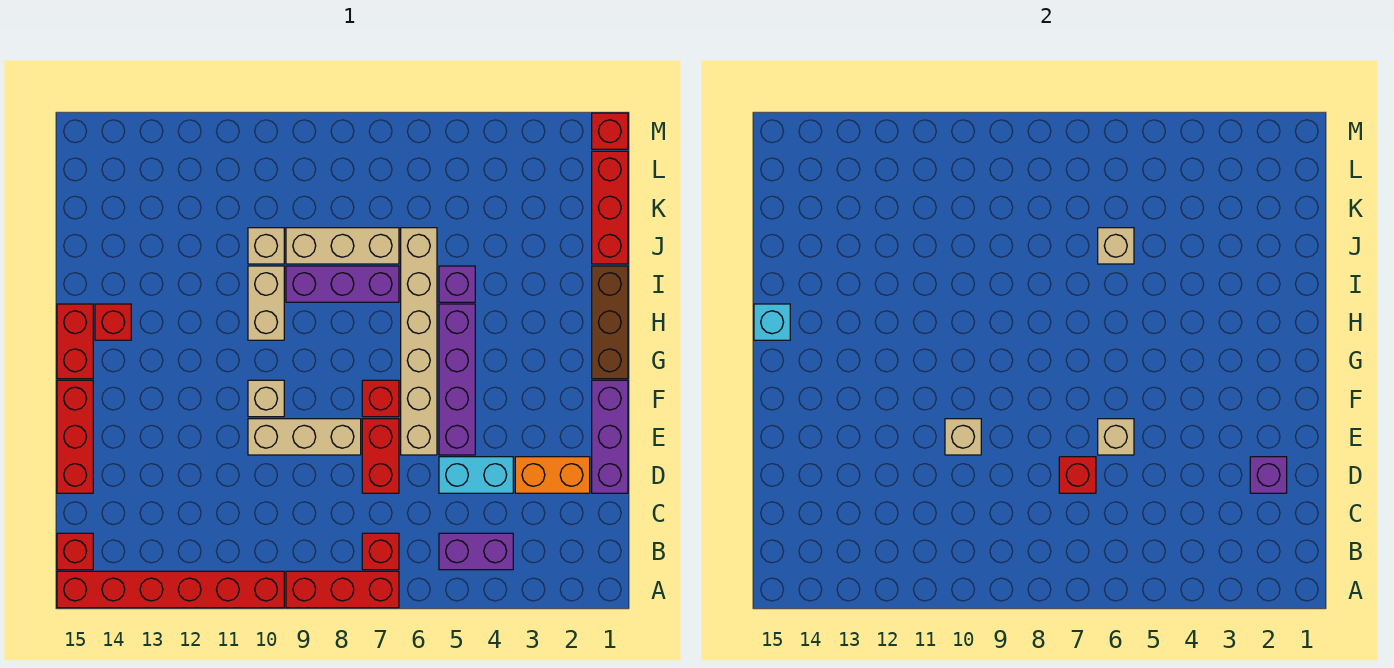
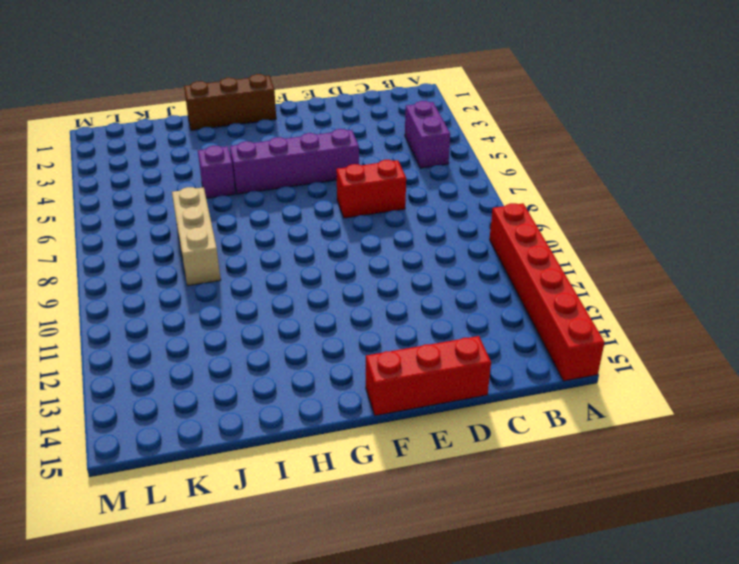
none -> red 1x3 brick [286,571,399,608]
none -> red 1x1 brick [362,533,399,570]
none -> red 1x1 brick [57,533,93,570]
none -> purple 1x3 brick [592,380,628,493]

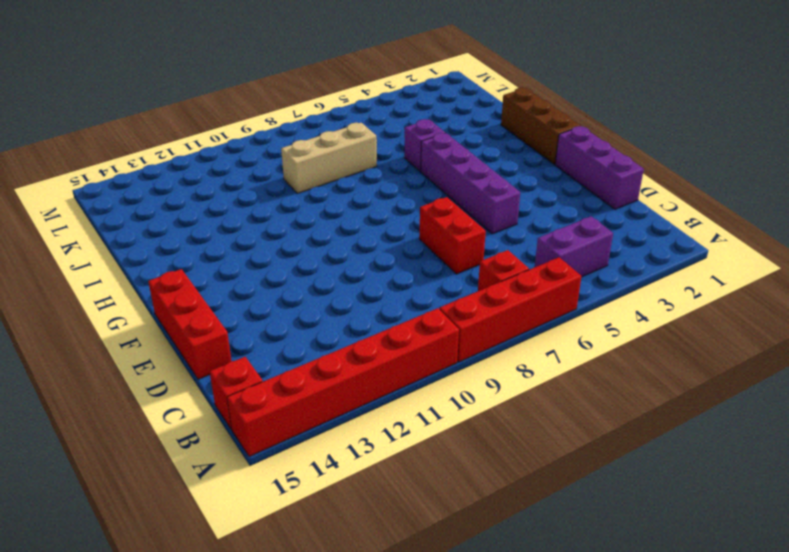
red 1x4 brick [439,257,582,362] -> red 1x3 brick [286,571,399,608]
none -> orange 1x2 brick [515,457,590,493]
none -> cyan 1x2 brick [439,457,513,493]
none -> tan 1x6 brick [401,228,437,455]
none -> tan 1x3 brick [248,419,361,455]

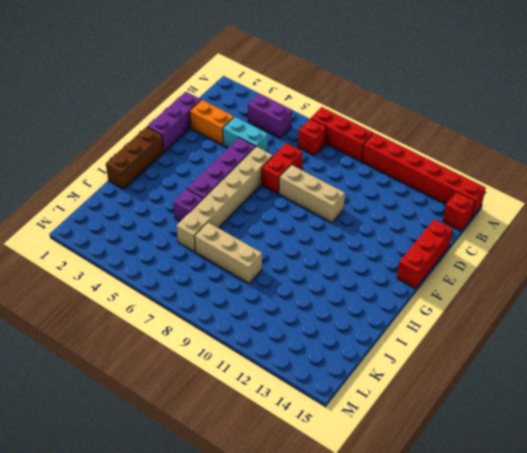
none -> red 1x1 brick [362,380,399,417]
none -> tan 1x1 brick [248,380,284,417]
none -> red 1x2 brick [57,304,93,379]
none -> tan 1x2 brick [248,266,284,340]

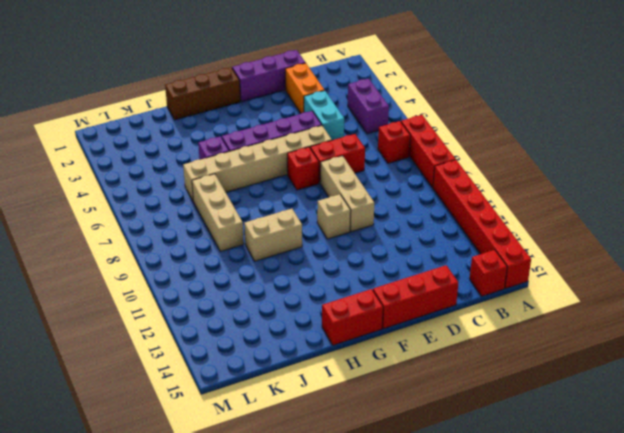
none -> red 1x1 brick [95,304,131,340]
none -> purple 1x3 brick [286,266,399,302]
none -> red 1x3 brick [592,151,628,264]
none -> tan 1x1 brick [248,228,284,264]

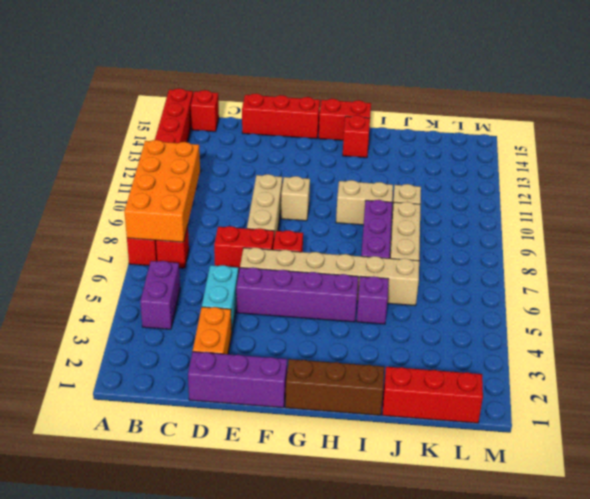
orange 2x4 brick [124,140,200,242] -> none
none -> red 1x1 brick [592,113,628,149]
none -> purple 1x1 brick [1250,457,1287,493]
none -> red 1x1 brick [1059,457,1096,493]
none -> tan 1x1 brick [1098,419,1134,455]

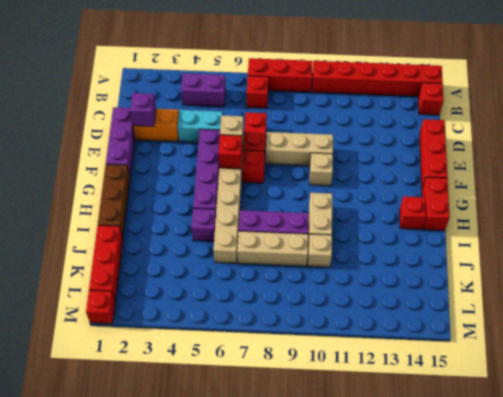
red 1x1 brick [219,135,242,169] -> red 1x1 brick moved to [1059,457,1096,493]
none -> tan 1x1 brick [945,419,981,455]
none -> cyan 1x1 brick [754,304,790,340]
none -> tan 1x1 brick [1098,228,1134,264]

